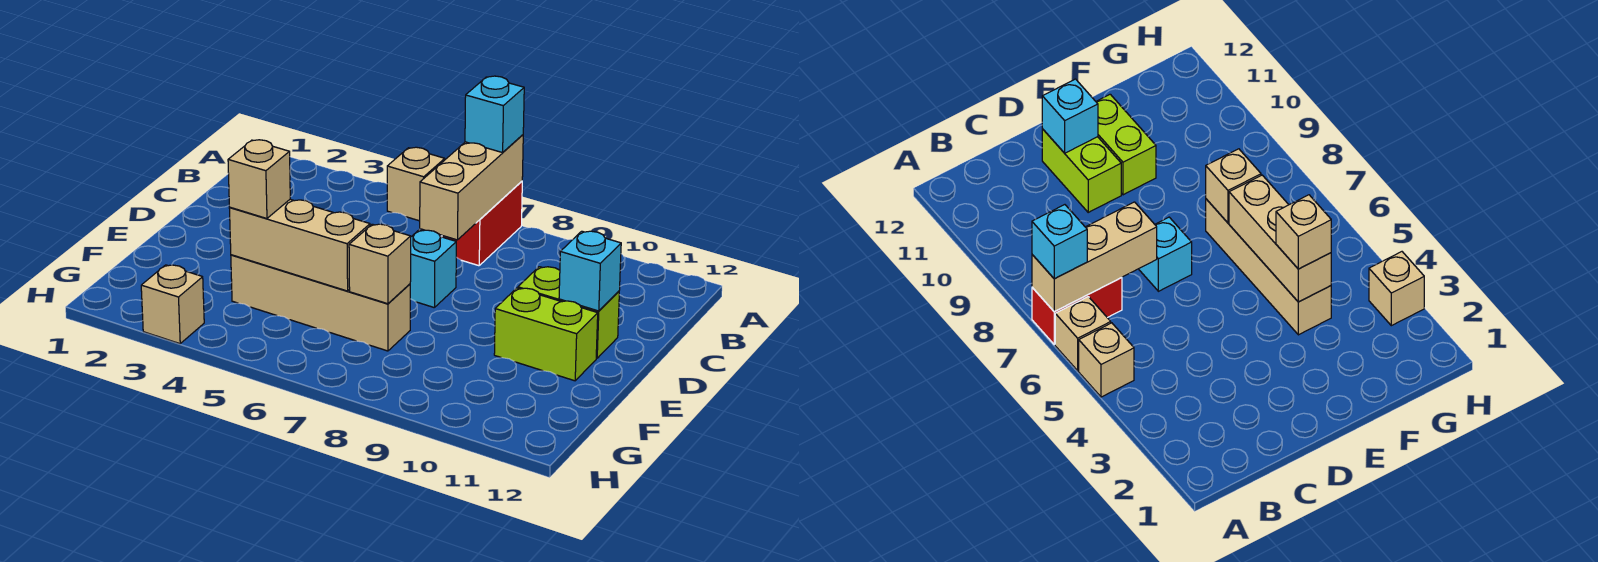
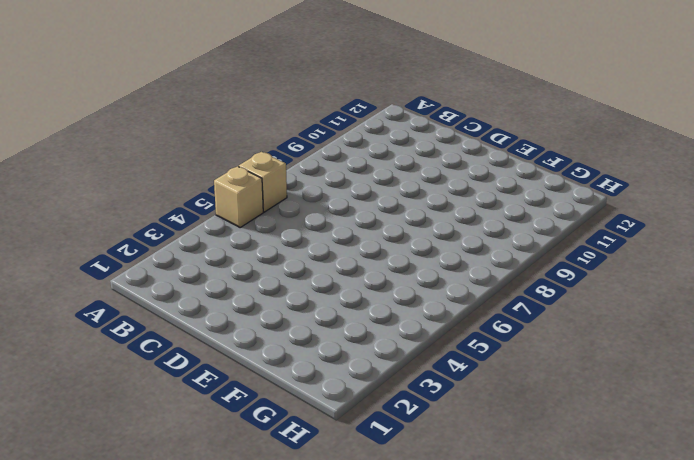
none -> red 1x2 brick [442,181,522,266]
none -> cyan 1x1 brick [410,230,456,308]
none -> lime 1x2 brick [518,267,619,358]

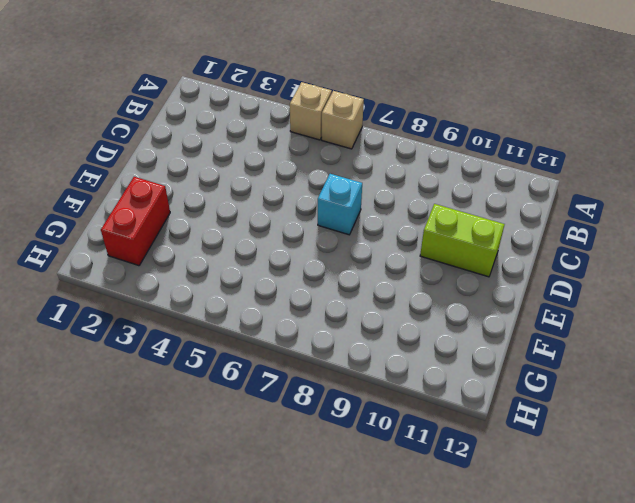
red 1x2 brick [101,177,170,266] -> red 1x2 brick moved to [442,181,522,266]
none -> lime 1x2 brick [494,288,598,381]
none -> tan 1x4 brick [231,255,410,351]
none -> tan 1x1 brick [141,265,204,344]

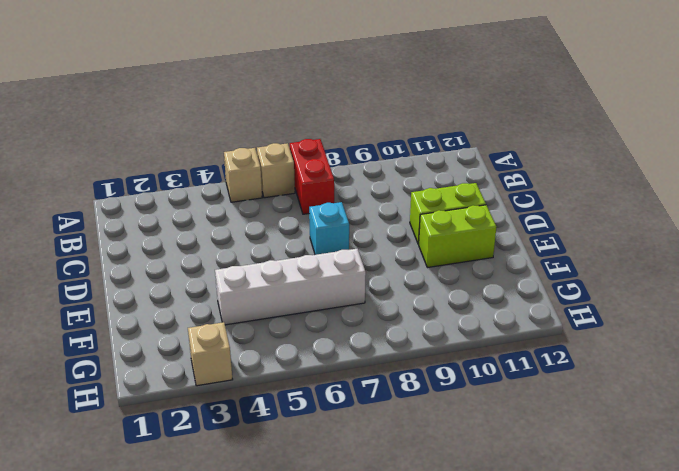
white 1x4 brick [215,249,366,325] -> tan 1x4 brick [231,255,410,351]
none -> tan 1x3 brick [420,135,523,240]
none -> cyan 1x1 brick [559,231,621,311]
none -> tan 1x3 brick [229,199,370,291]

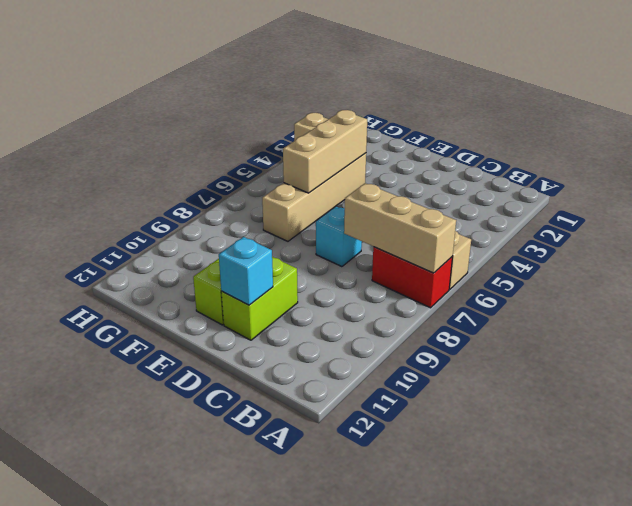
none -> tan 1x1 brick [387,147,445,221]
none -> tan 1x1 brick [349,224,411,304]
none -> cyan 1x1 brick [465,76,524,153]

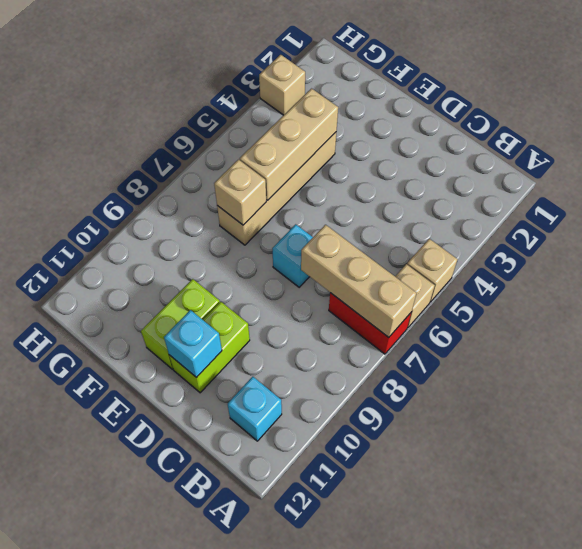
cyan 1x1 brick [228,377,282,441] -> cyan 1x1 brick moved to [465,76,524,153]
none -> tan 1x1 brick [228,140,290,218]

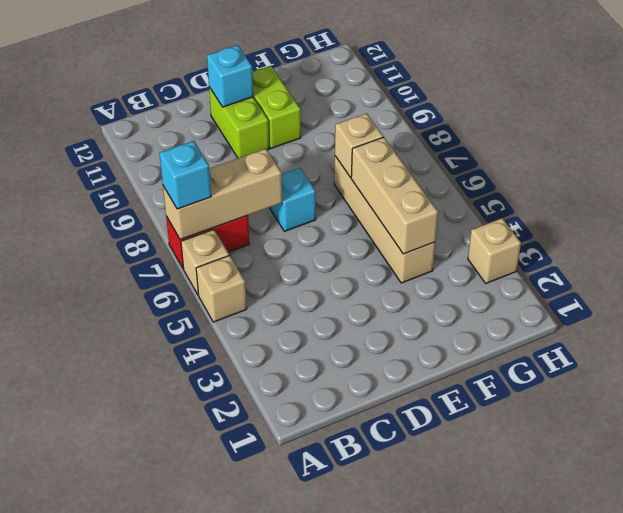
none -> tan 1x1 brick [228,140,290,218]

